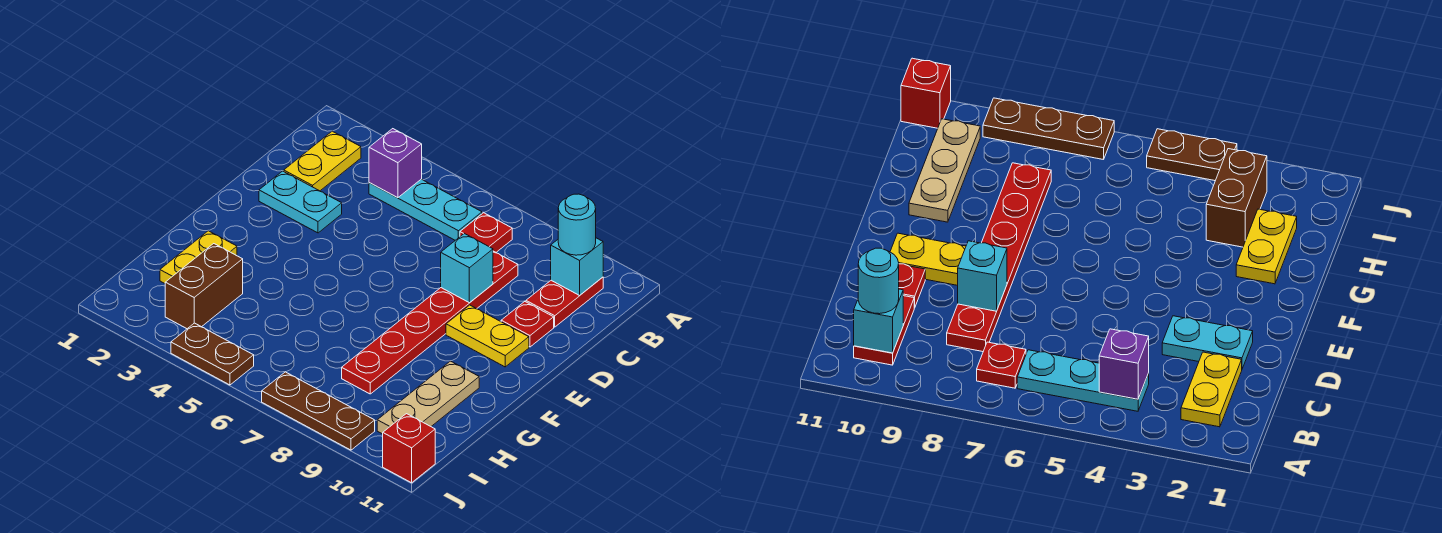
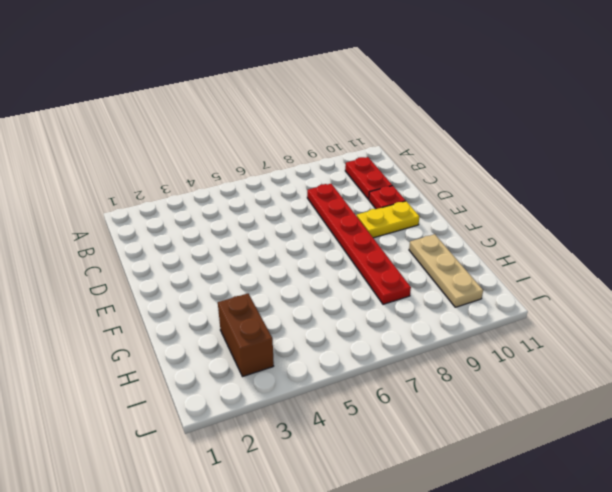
none -> yellow 1x2 plate [284,131,361,191]
none -> cyan 1x3 plate [369,179,482,240]
none -> red 1x1 plate [460,213,512,252]

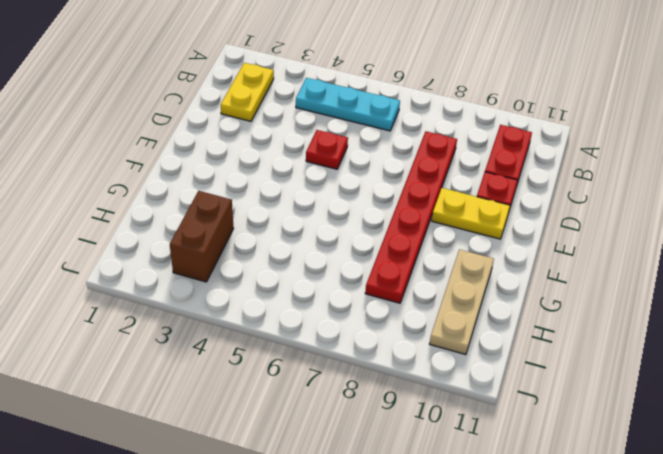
red 1x1 plate [306,130,348,169] -> red 1x1 plate moved to [460,213,512,252]
none -> cyan 1x2 plate [259,171,342,233]
none -> yellow 1x2 plate [160,231,237,283]
none -> brown 1x2 plate [171,323,254,385]

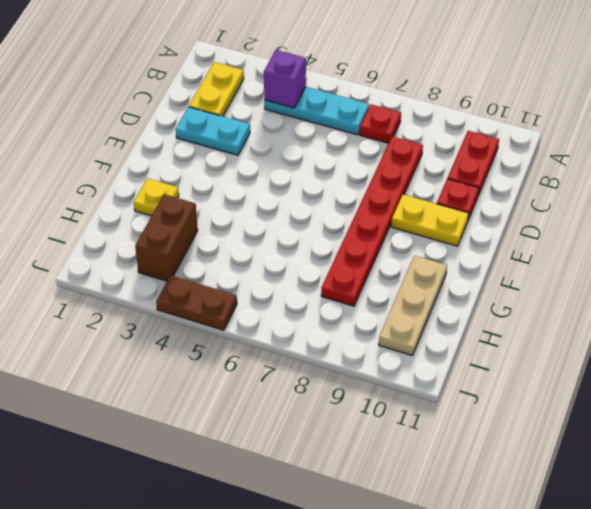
yellow 1x1 plate [134,178,179,216] -> yellow 1x2 plate [160,231,237,283]
none -> brown 1x3 plate [262,372,375,450]
none -> red 1x1 brick [383,414,435,483]
none -> cyan 1x1 brick [551,238,603,295]

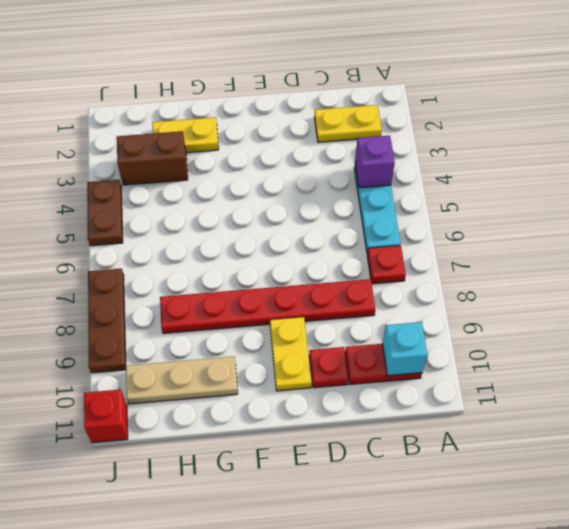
none -> cyan 1x2 plate [259,171,342,233]
none -> cyan 1x1 brick [441,233,493,303]
none -> cyan 1x1 round brick [558,194,596,255]

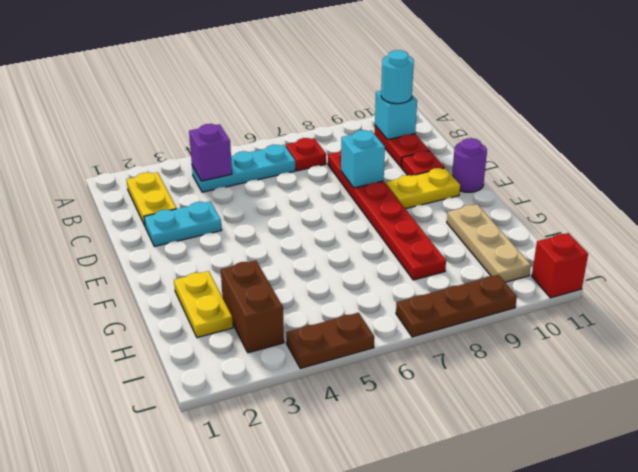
purple 1x1 round brick [452,138,487,192] -> none

